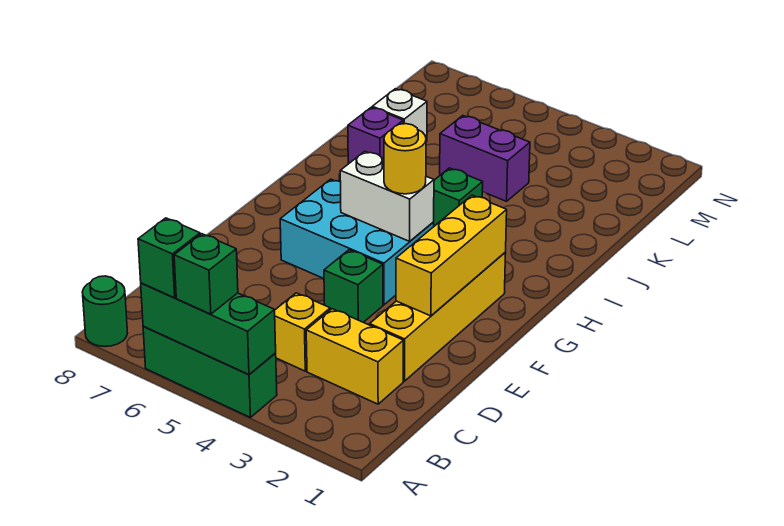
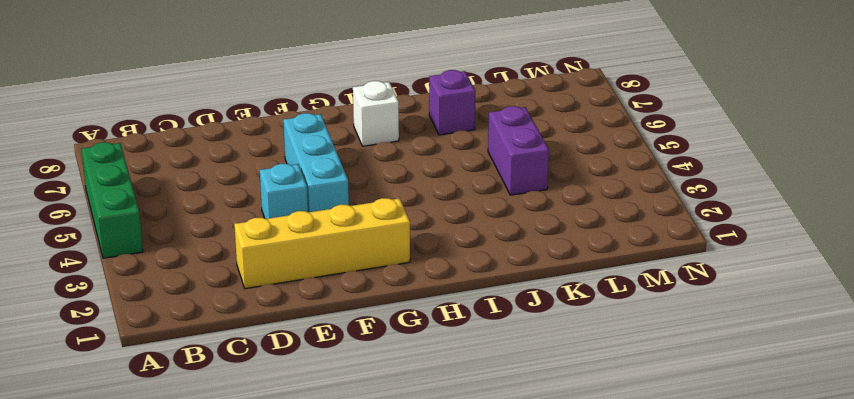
cyan 1x1 brick [260,164,308,219] -> green 1x1 brick [324,250,383,322]
cyan 1x3 brick [283,113,349,212] -> cyan 2x3 brick [280,179,434,305]
white 1x1 brick [353,81,399,146] -> white 1x1 brick moved to [372,89,427,142]
none -> green 1x1 round brick [83,276,128,347]
none -> yellow 1x2 brick [306,309,403,404]
none -> yellow 1x1 brick [275,293,330,371]

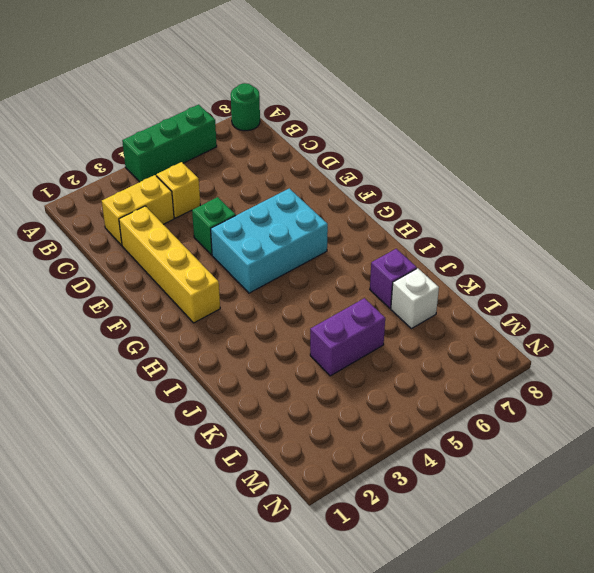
none -> green 1x1 brick [434,168,483,226]
none -> green 1x3 brick [141,283,276,374]
none -> yellow 1x3 brick [396,195,507,316]

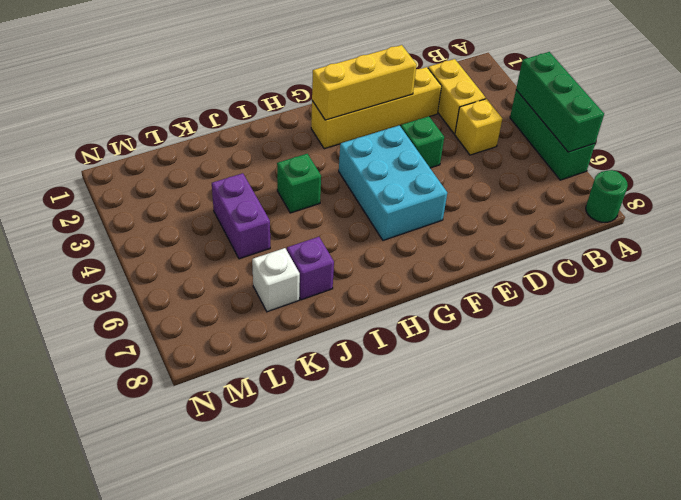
none -> white 1x2 brick [340,151,434,241]
none -> green 1x1 brick [174,234,238,314]
none -> green 1x1 brick [138,218,200,298]

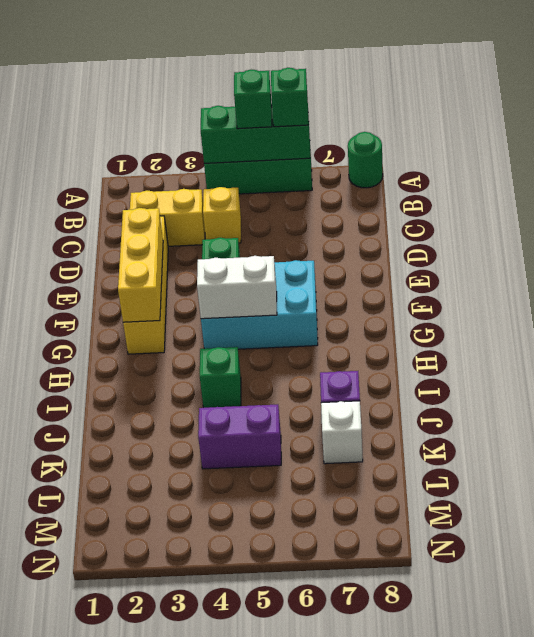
none -> yellow 1x1 round brick [384,124,426,194]

